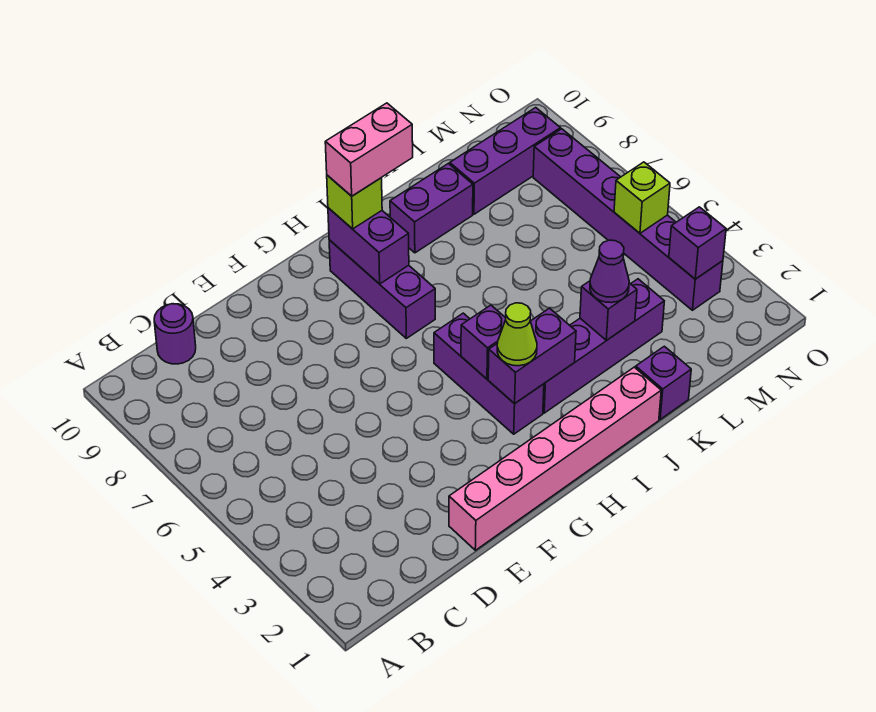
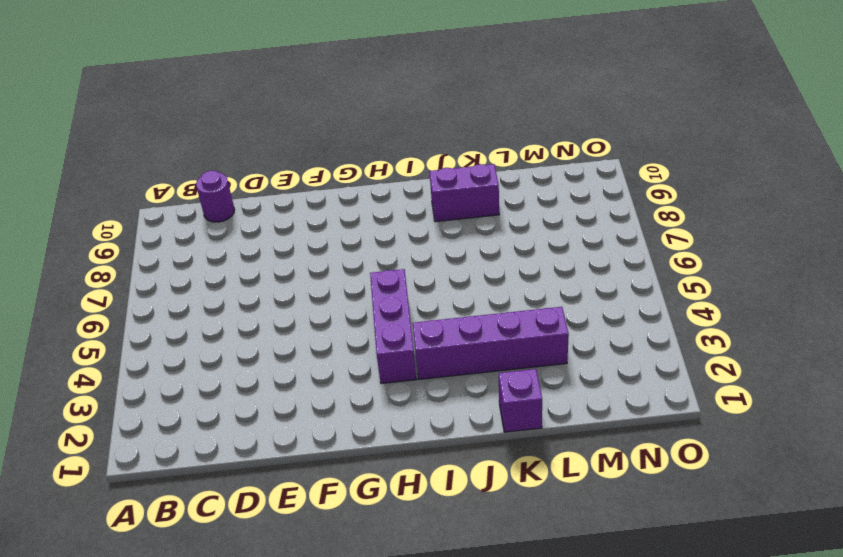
none -> pink 1x6 brick [449,367,661,550]
none -> purple 1x3 brick [329,240,435,338]
none -> purple 1x3 brick [450,108,560,214]

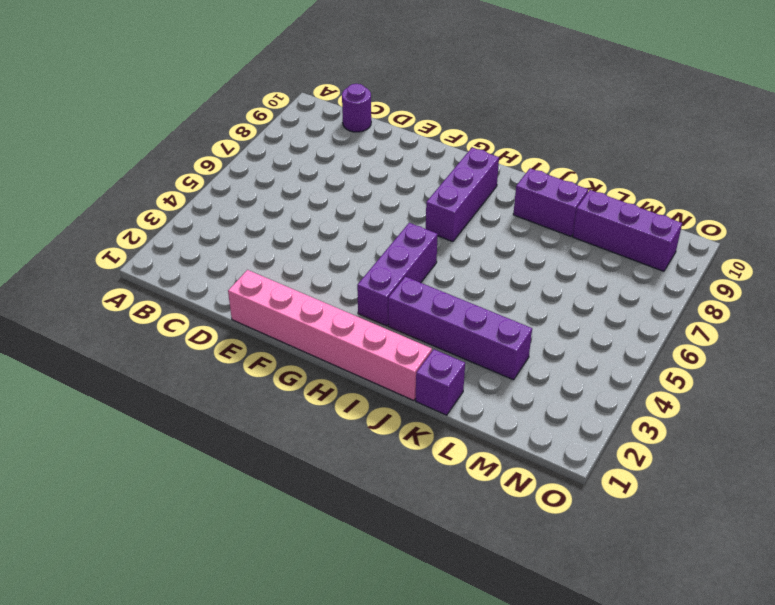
none -> purple 1x6 brick [533,129,723,310]
none -> purple 1x2 brick [488,308,576,404]
none -> purple 1x1 brick [461,305,506,379]

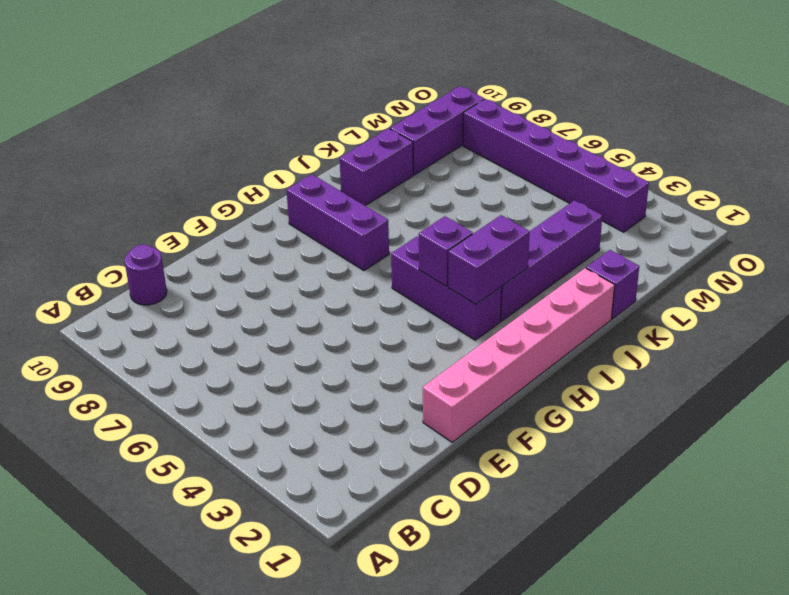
none -> purple 1x2 brick [328,208,409,284]
none -> purple 1x1 brick [580,281,637,340]
none -> purple 1x1 brick [669,207,726,279]

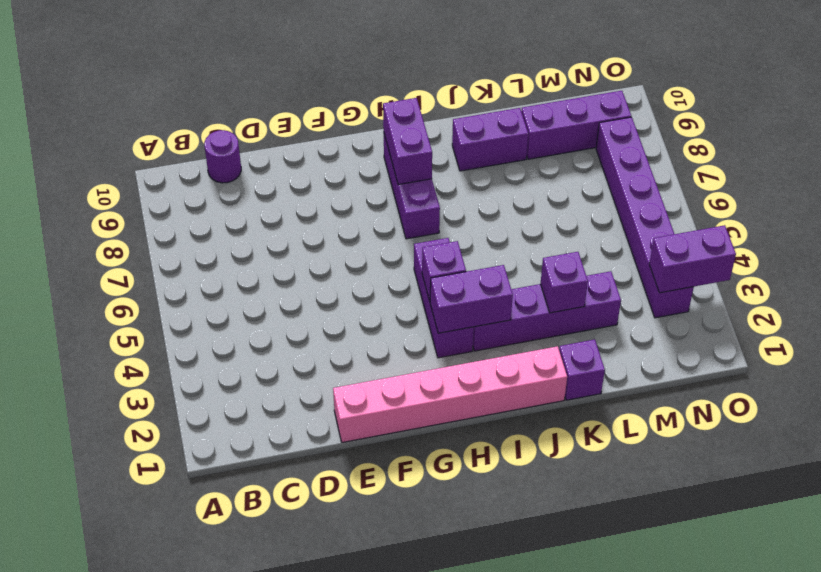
purple 1x2 brick [649,225,736,293] -> purple 1x1 brick [669,207,726,279]
none -> lime 1x1 brick [614,162,670,233]
none -> lime 1x1 cone [497,303,537,366]
none -> lime 1x1 brick [327,175,382,229]

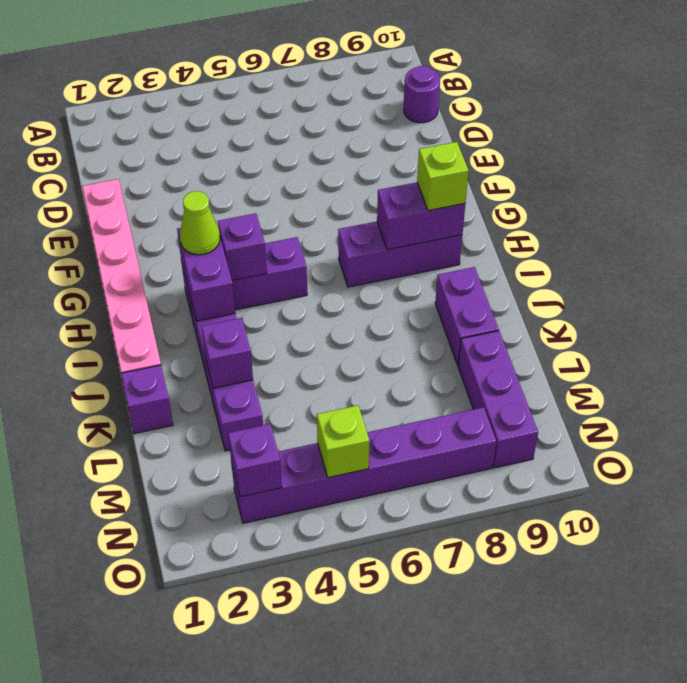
none -> purple 1x1 cone [590,240,629,303]
none -> pink 1x2 brick [325,103,413,196]

